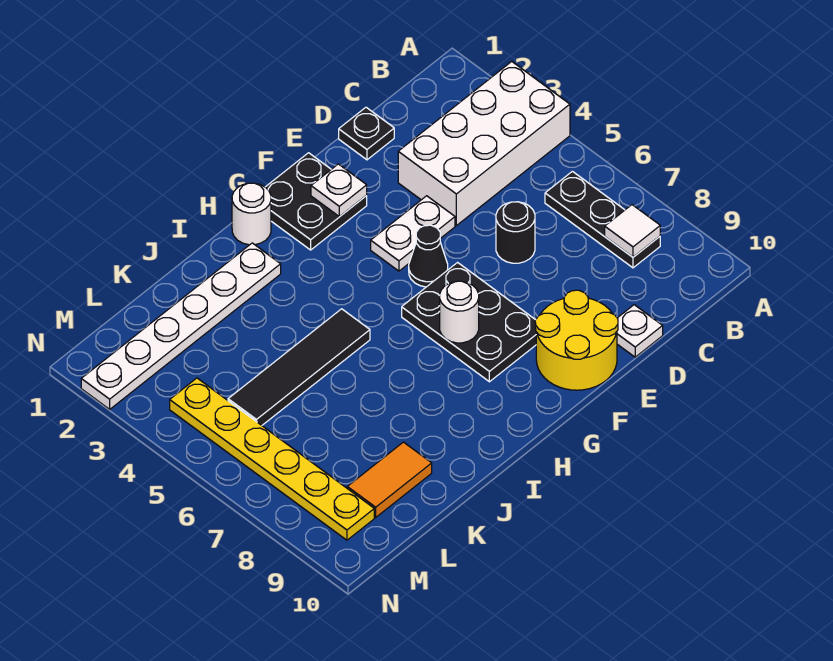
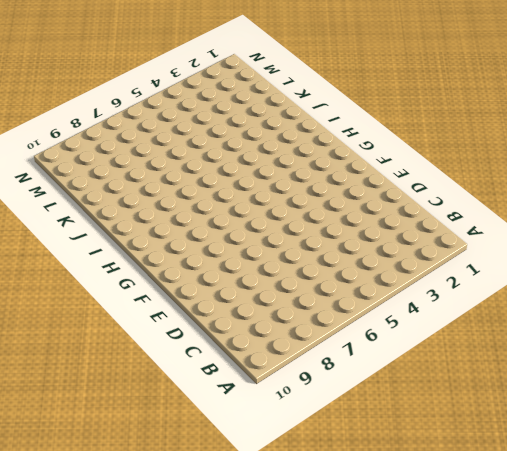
none -> white 2x4 brick [398,61,570,226]
none -> black 1x3 plate [545,171,660,268]
none -> black 1x1 plate [339,107,394,160]

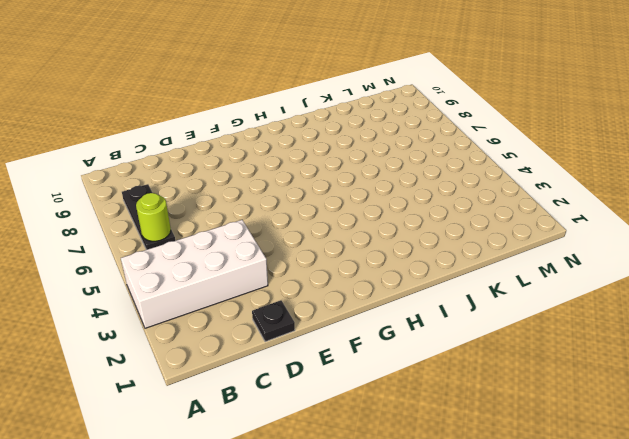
lime 1x1 round brick [136,193,171,241] -> none
none -> black 1x1 round brick [496,202,535,263]
none -> white 1x1 plate [617,305,663,357]
none -> white 1x2 plate [371,196,455,271]

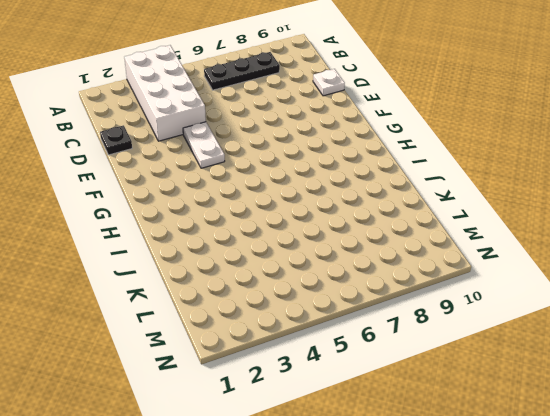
none -> black 1x1 round brick [496,202,535,263]
none -> yellow 2x2 round brick [535,290,618,390]
none -> black 2x2 plate [266,153,367,250]

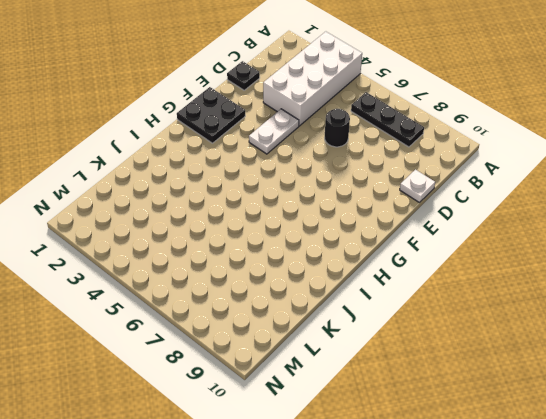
none -> yellow 2x2 round brick [535,290,618,390]
none -> black 1x1 cone [409,225,448,287]
none -> black 2x3 plate [402,263,536,382]

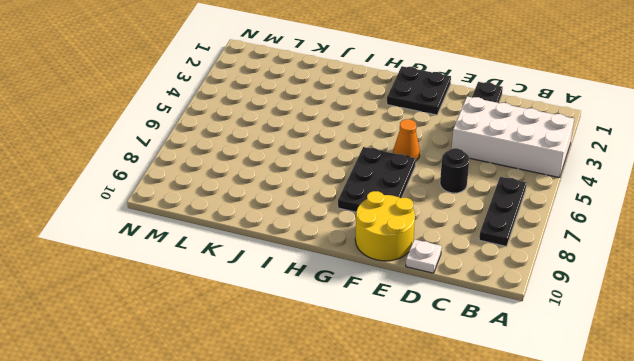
orange 1x1 cone [393,119,420,160] -> black 1x1 cone [409,225,448,287]
none -> white 1x2 plate [371,196,455,271]
none -> white 1x1 round brick [232,183,271,245]
none -> white 1x6 plate [81,243,281,409]

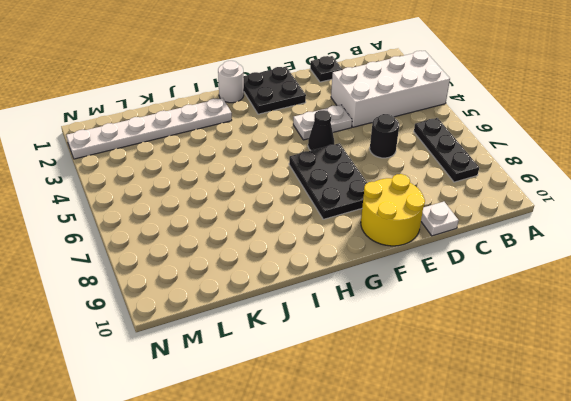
none -> black 1x4 tile [228,309,370,425]
none -> orange 1x2 tile [347,442,432,517]
none -> yellow 1x6 plate [170,378,374,540]

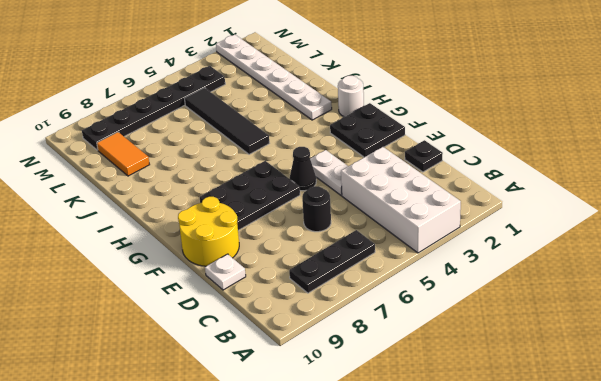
black 1x6 plate [82,66,225,150] -> yellow 1x6 plate [170,378,374,540]
none -> white 1x1 tile [605,205,660,257]
none -> white 1x1 plate [311,164,367,217]
none -> white 1x1 round brick [440,281,479,343]

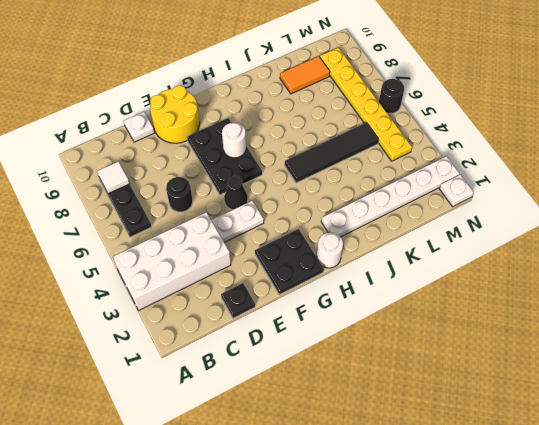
white 1x1 plate [439,175,474,207] -> white 1x1 plate moved to [311,164,367,217]
black 1x1 round brick [379,79,404,114] -> none

